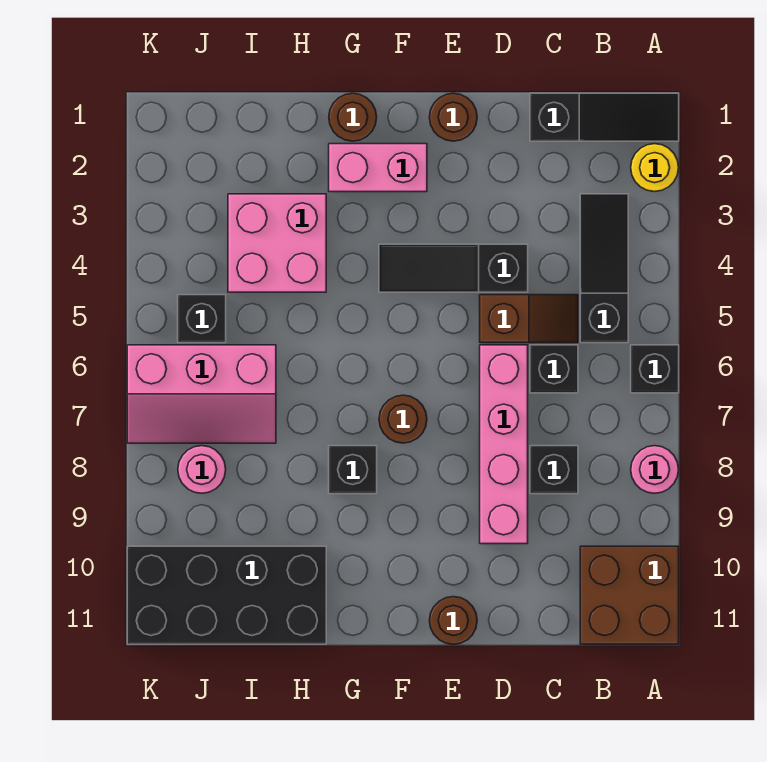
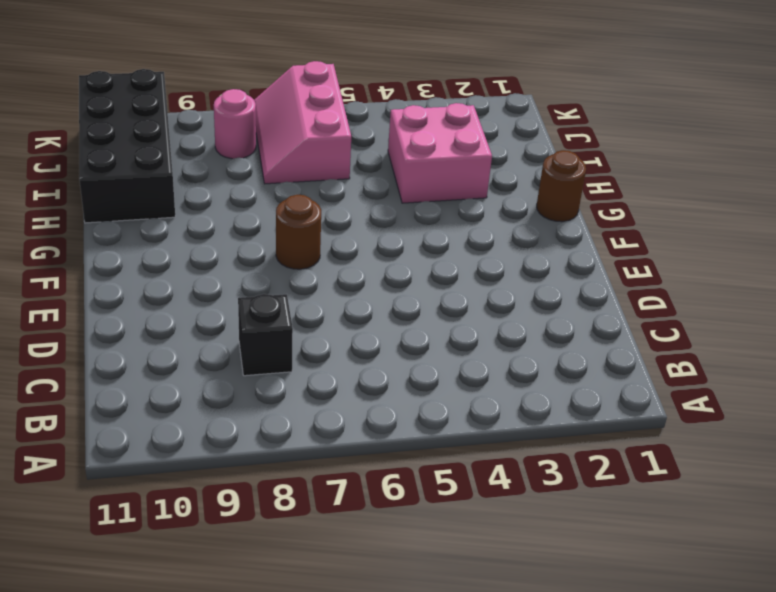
none -> black 1x3 slope [530,93,679,141]
none -> yellow 1x1 round brick [631,144,679,192]
none -> black 1x1 brick [631,345,679,393]

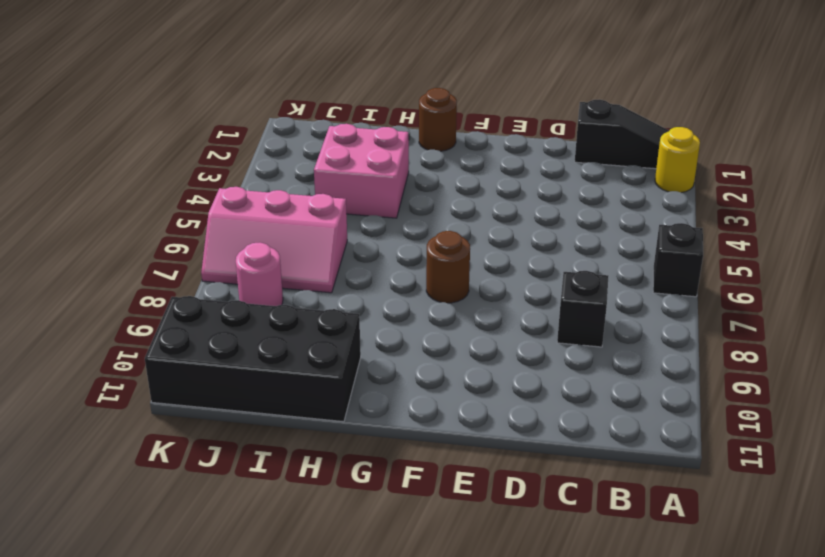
none -> pink 1x1 round brick [631,446,679,493]
none -> brown 2x2 brick [580,546,679,644]
none -> black 1x3 slope [580,194,628,343]

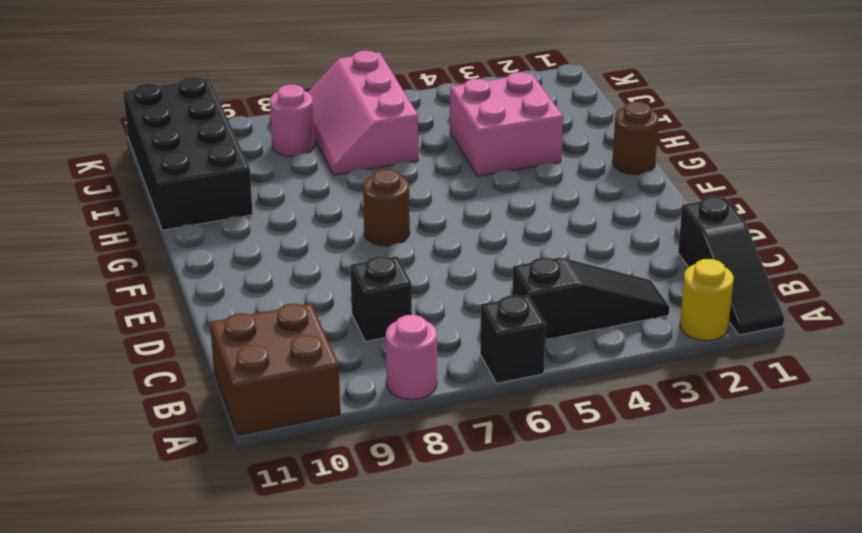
none -> brown 1x2 slope [480,295,578,343]
none -> black 1x1 brick [530,345,578,393]
none -> black 1x3 slope [379,244,528,292]

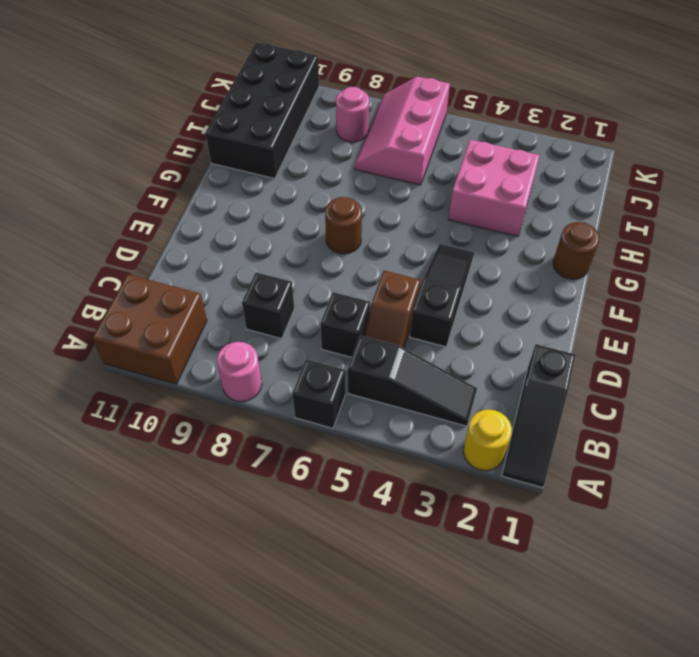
none -> pink 1x4 brick [480,345,528,544]
none -> brown 1x1 round brick [429,93,477,141]
none -> brown 1x1 round brick [429,597,477,644]

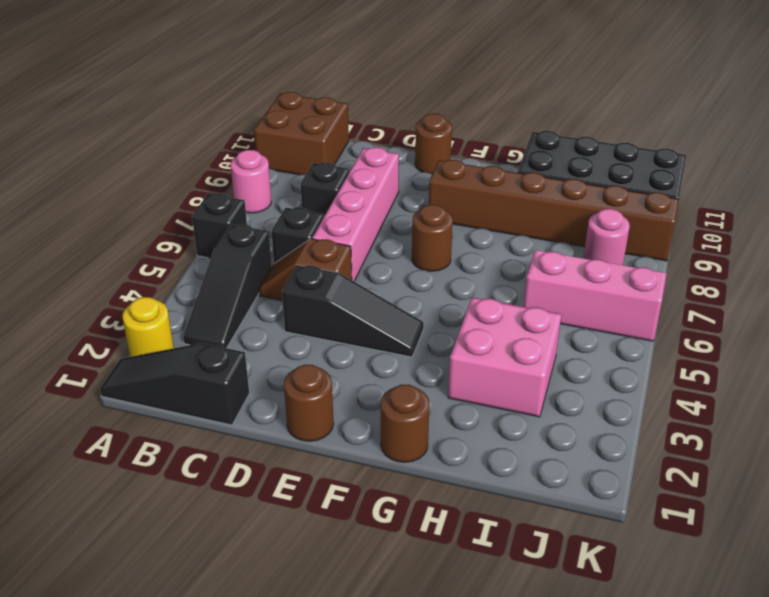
brown 1x6 brick [429,160,679,261] -> none
none -> pink 1x2 brick [329,144,427,192]
none -> black 1x1 brick [329,446,377,494]
none -> black 1x1 brick [178,295,226,343]

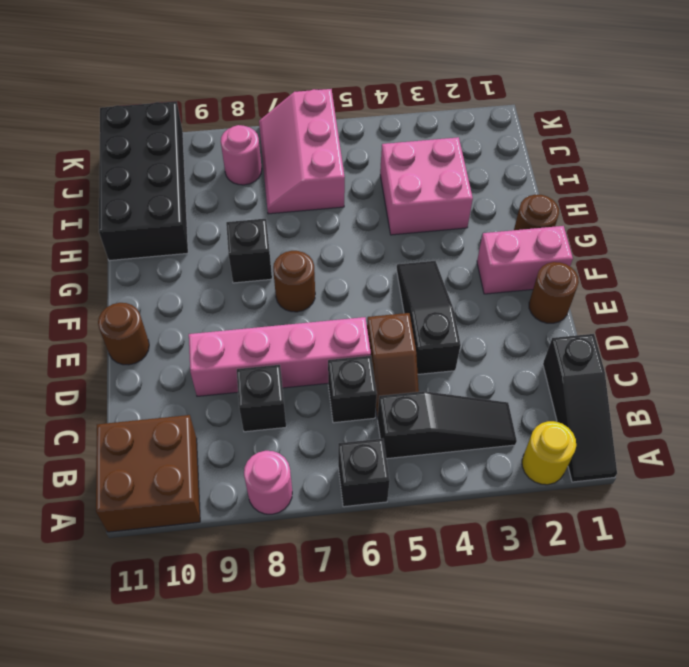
pink 1x2 brick [477,226,573,294] -> pink 1x2 brick turned to [329,144,427,192]
none -> black 1x1 brick [178,295,226,343]

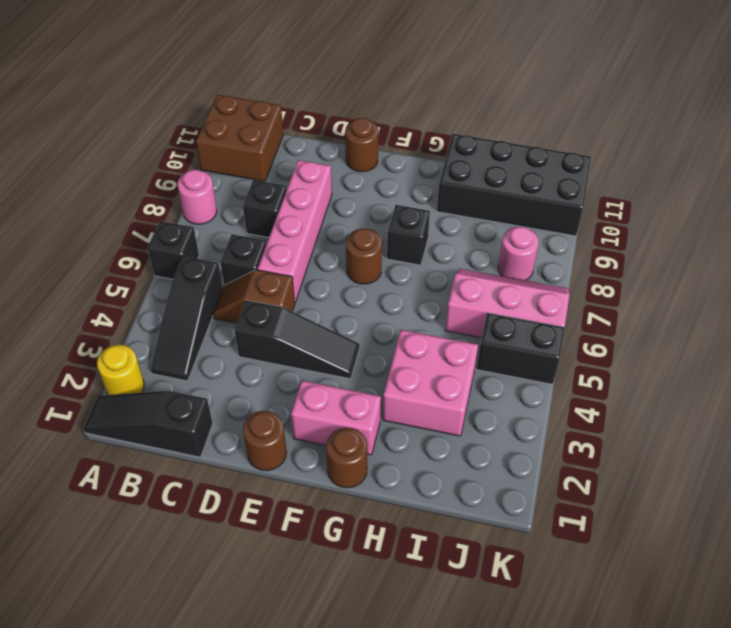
black 1x2 brick [477,313,565,384] -> black 1x1 brick [178,295,226,343]

